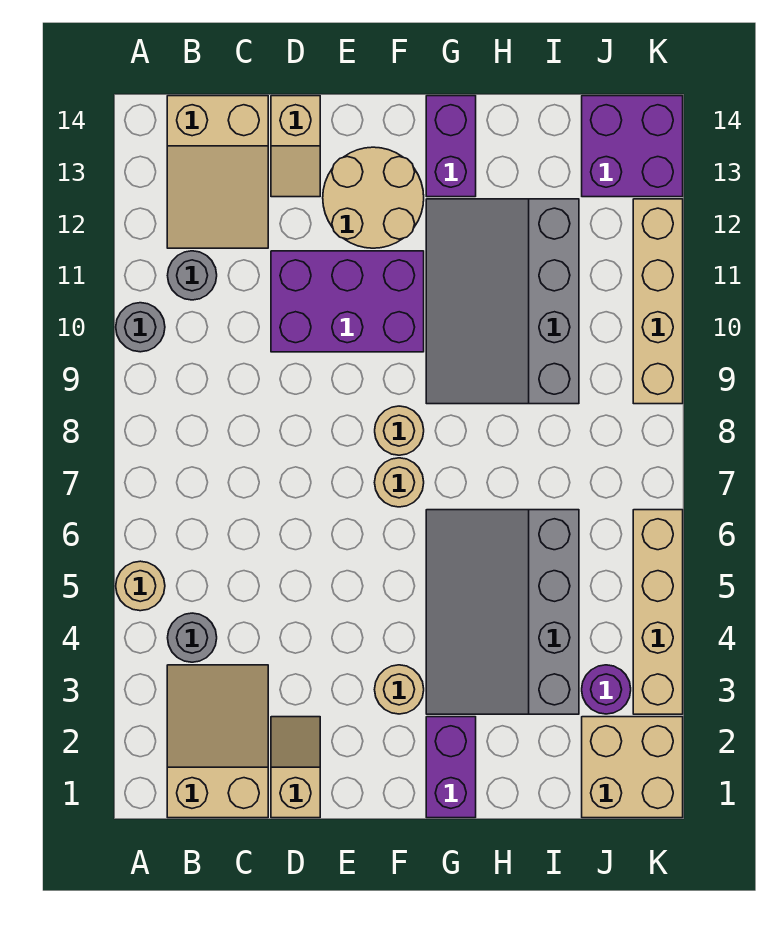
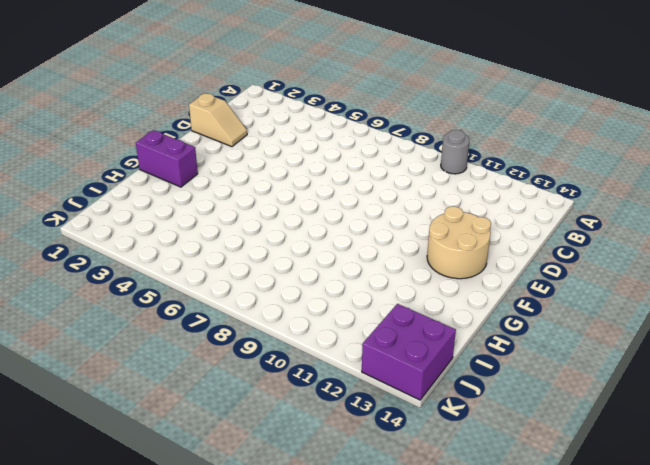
none -> tan 1x1 round brick [116,561,165,611]
none -> tan 2x3 slope [167,665,268,818]
none -> grey 1x1 round brick [168,613,217,662]

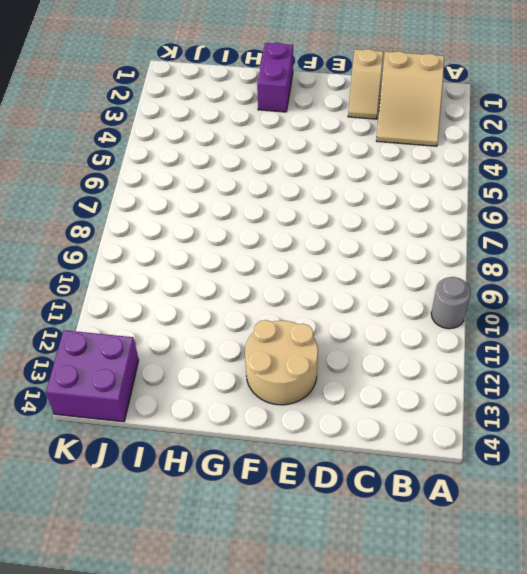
none -> tan 1x1 round brick [116,561,165,611]
none -> grey 1x1 round brick [168,613,217,662]
none -> grey 1x1 round brick [168,251,217,300]

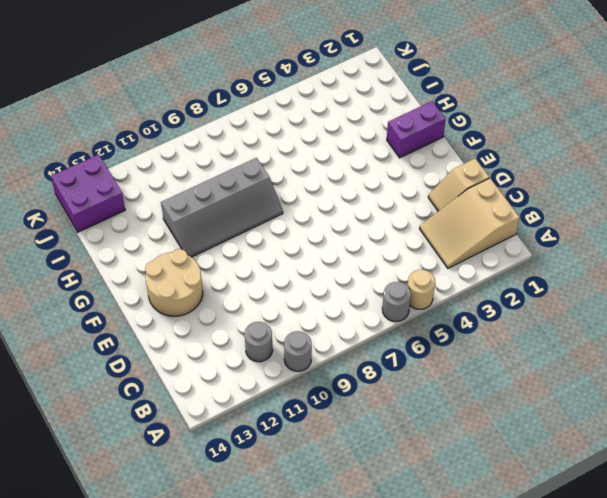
grey 1x1 round brick [382,282,411,322] -> grey 1x1 round brick moved to [168,613,217,662]
grey 2x4 slope [161,158,283,257] -> grey 3x4 slope [426,199,579,404]
none -> tan 2x3 slope [167,96,268,248]
none -> purple 2x3 brick [271,251,424,352]
none -> tan 1x2 slope [271,96,320,197]

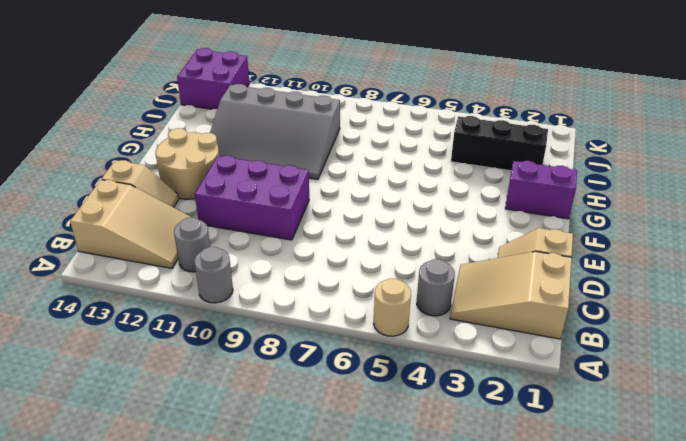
purple 2x3 brick [195,156,309,240] -> purple 2x3 brick turned to [271,251,424,352]
black 1x3 brick [451,116,548,171] -> grey 3x4 slope [426,510,579,714]
none -> tan 1x1 round brick [375,665,424,714]
none -> tan 1x1 round brick [375,458,424,507]
none -> tan 1x1 round brick [375,406,424,455]

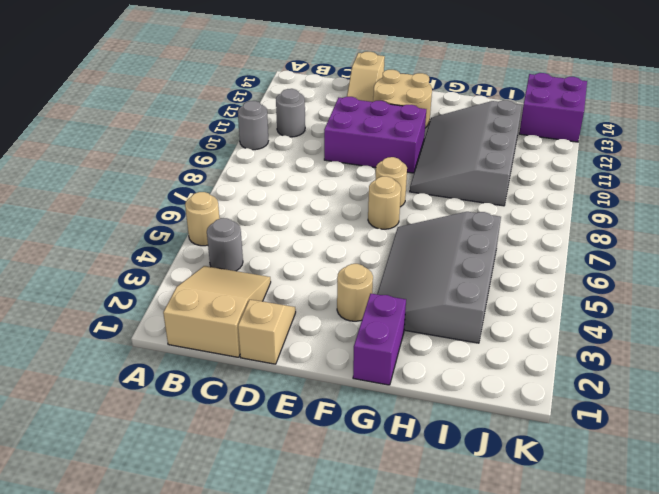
none -> tan 2x3 slope [167,96,268,248]
none -> purple 1x2 brick [426,96,476,197]
none -> tan 2x2 brick [582,717,683,818]

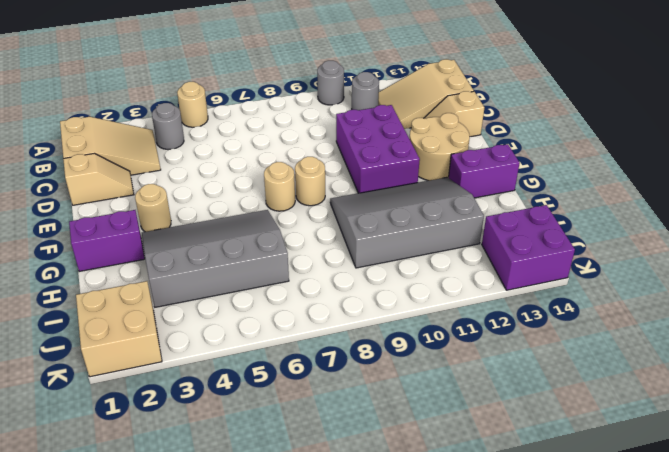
none -> purple 1x1 round brick [582,665,631,714]
none -> tan 1x4 brick [633,510,683,714]
none -> tan 1x4 brick [633,199,683,404]

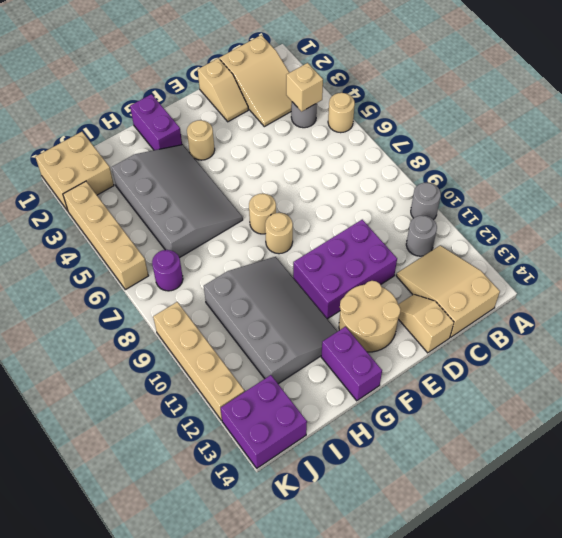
tan 1x1 brick [286,63,323,112] -> none
purple 1x1 round brick [152,250,183,291] -> purple 1x1 round brick moved to [582,665,631,714]

